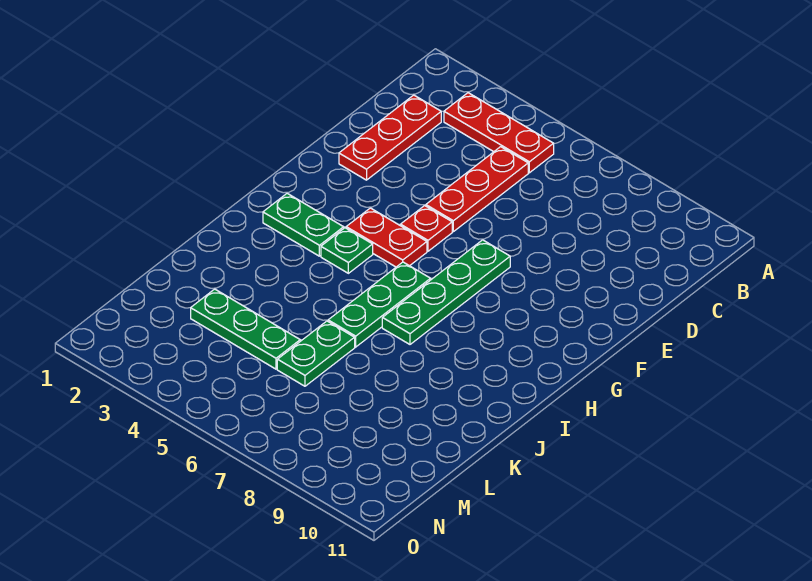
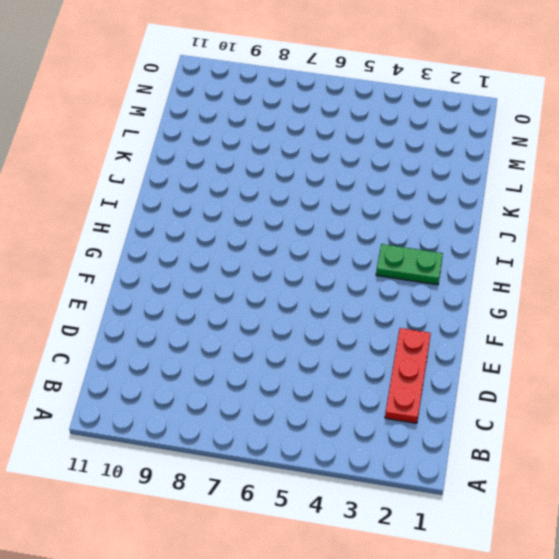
none -> red 1x3 plate [444,93,554,173]
none -> red 1x3 plate [426,147,528,232]

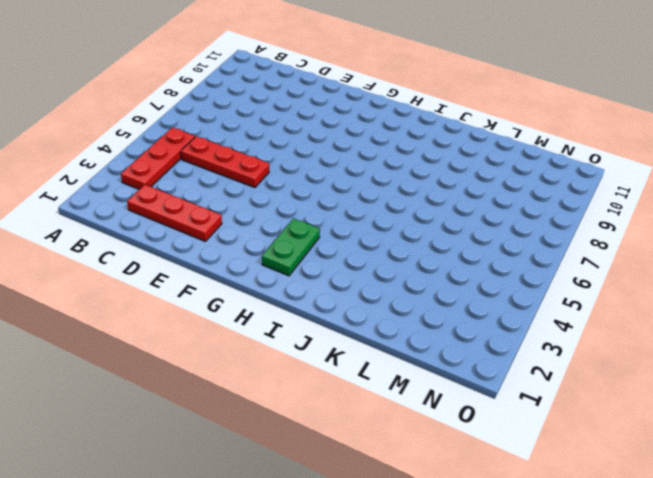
none -> red 1x1 plate [401,206,452,251]
none -> green 1x4 plate [382,240,510,344]

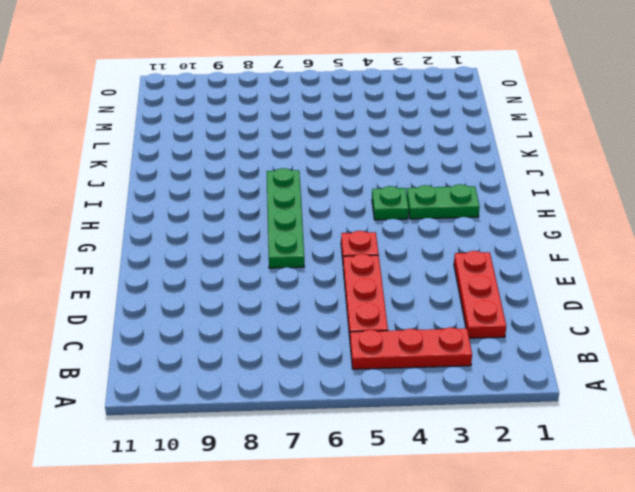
none -> red 1x2 plate [346,208,427,267]
none -> green 1x3 plate [328,262,431,347]

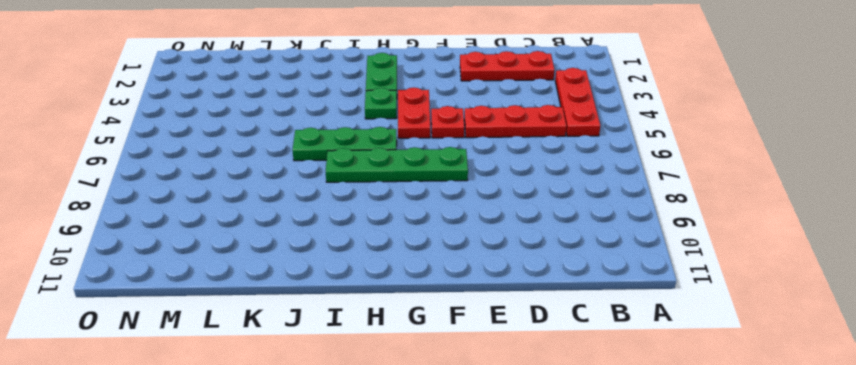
none -> green 1x2 plate [277,321,355,386]
none -> green 1x3 plate [191,289,300,369]

